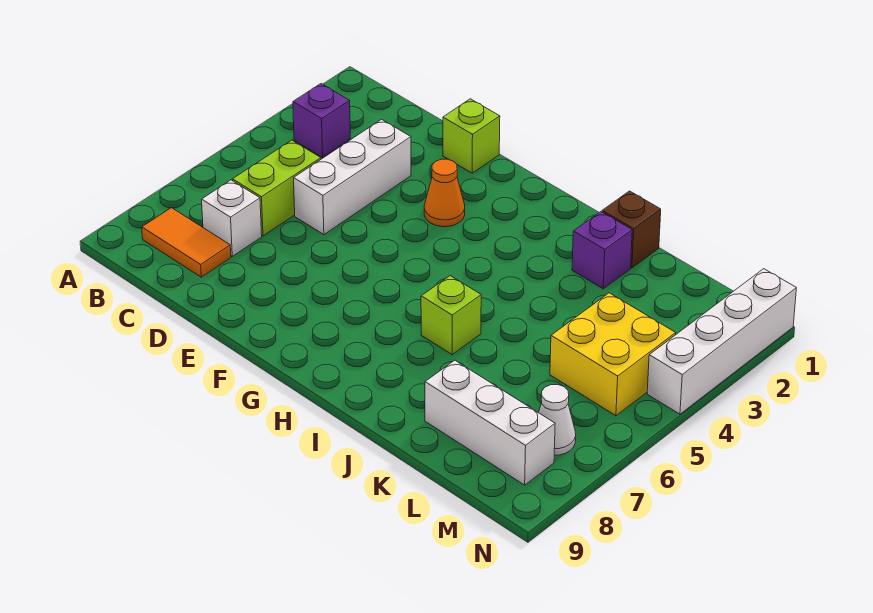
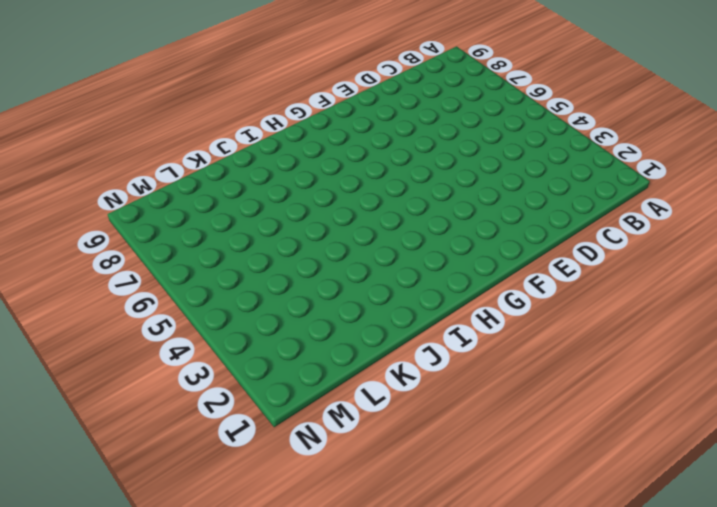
none -> purple 1x1 brick [293,84,350,157]
none -> orange 1x2 tile [142,208,231,277]
none -> lime 1x2 brick [232,140,321,236]

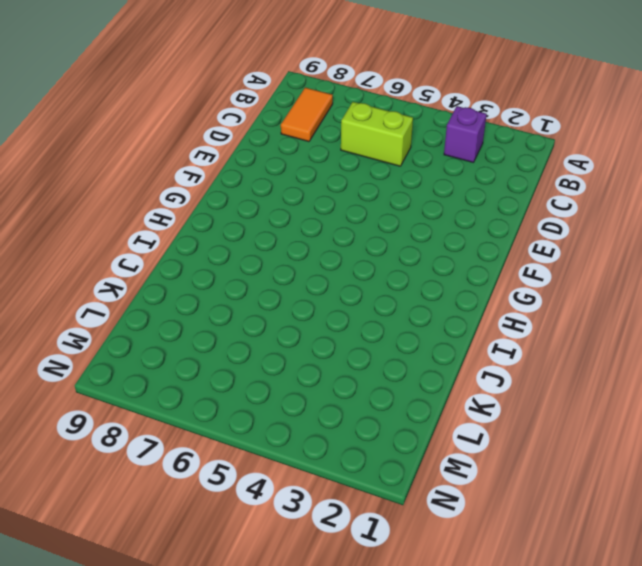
none -> white 1x1 brick [202,180,262,256]
none -> white 1x3 brick [294,119,411,235]
none -> lime 1x1 brick [443,99,500,173]

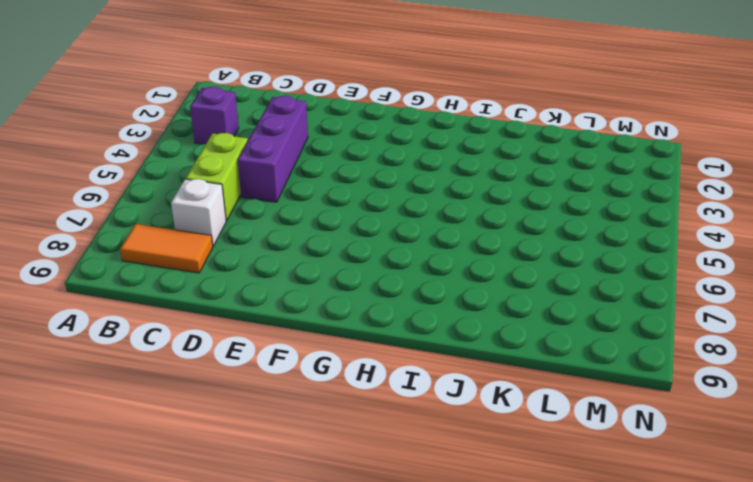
purple 1x3 brick [238,96,308,202] -> white 1x3 brick [294,119,411,235]
none -> lime 1x1 brick [443,99,500,173]
none -> orange 1x1 cone [424,159,465,227]
none -> lime 1x1 brick [421,276,481,355]

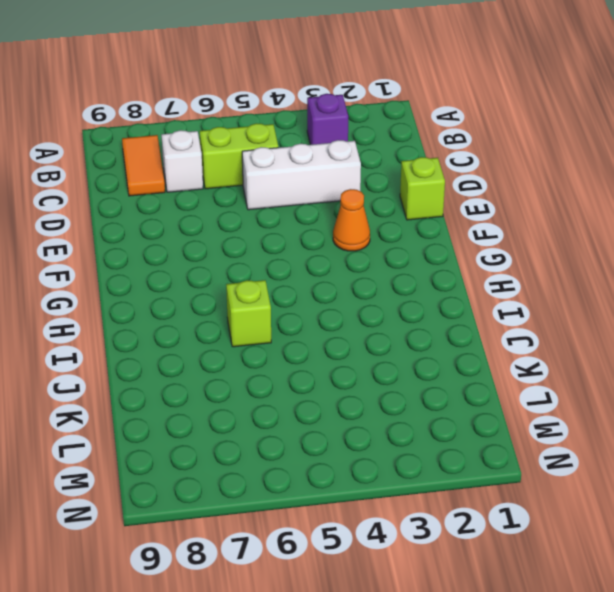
none -> brown 1x1 brick [602,191,661,268]
none -> purple 1x1 brick [572,212,632,289]
none -> white 1x3 brick [425,360,555,485]

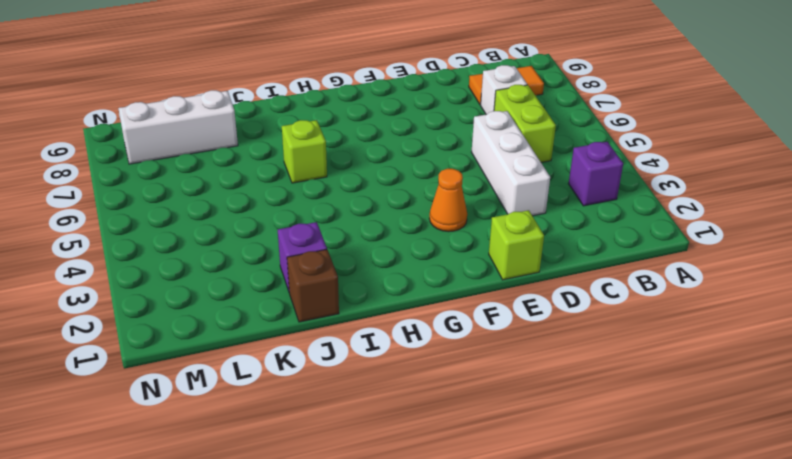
none -> yellow 2x2 brick [550,293,676,416]
none -> white 1x1 cone [539,385,576,455]
none -> white 1x4 brick [647,269,796,414]

